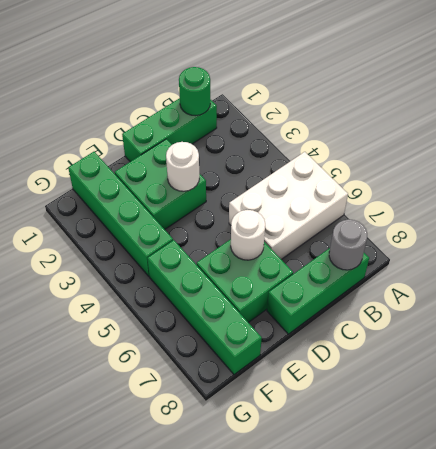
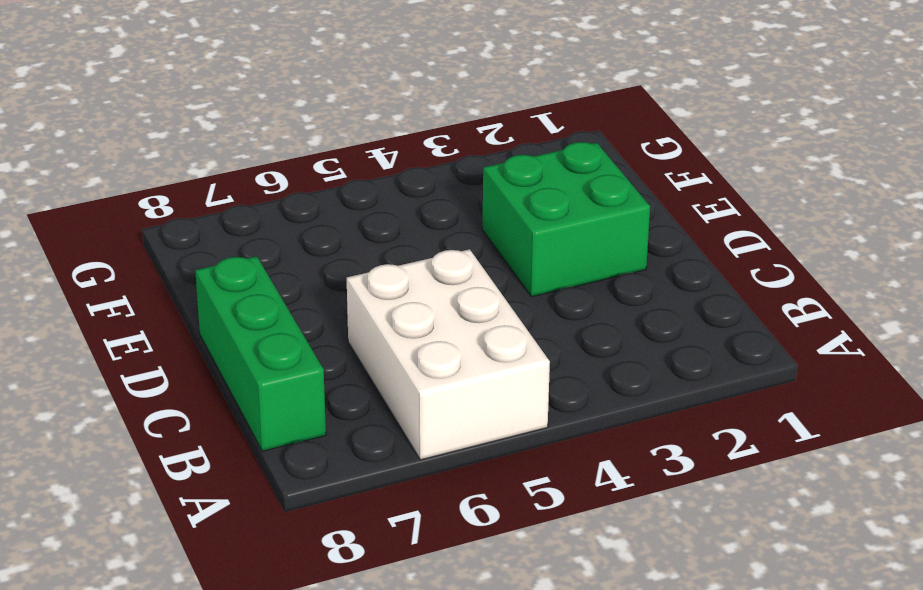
none -> green 1x3 brick [122,98,217,162]
none -> green 2x2 brick [197,239,293,323]

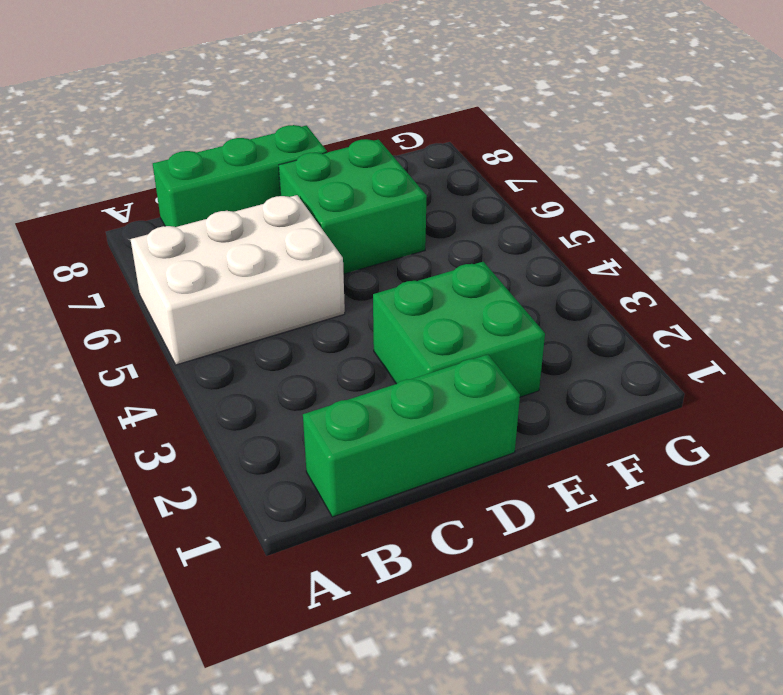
none -> green 1x4 brick [68,152,173,276]
none -> green 1x4 brick [147,240,262,375]

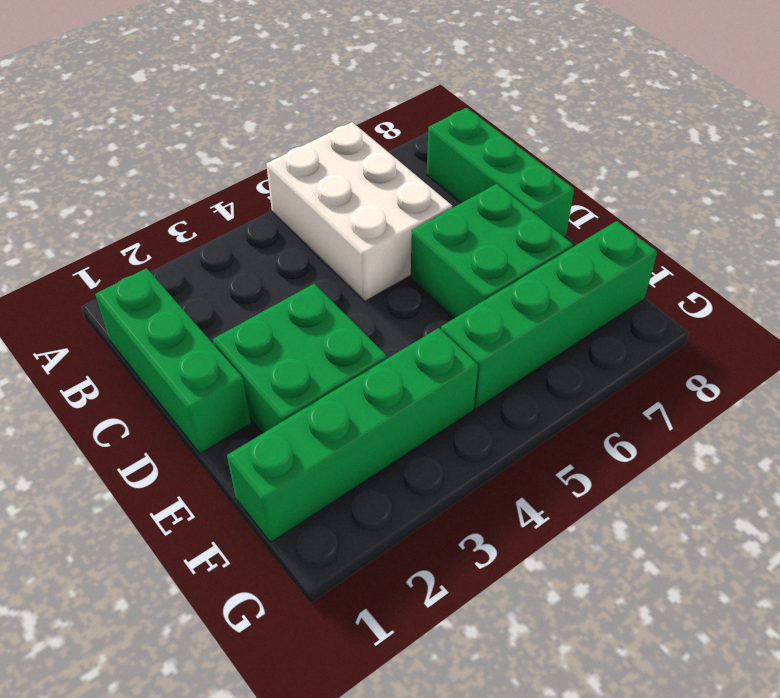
none -> green 1x1 round brick [179,67,210,116]
none -> grey 1x1 round brick [329,219,367,270]

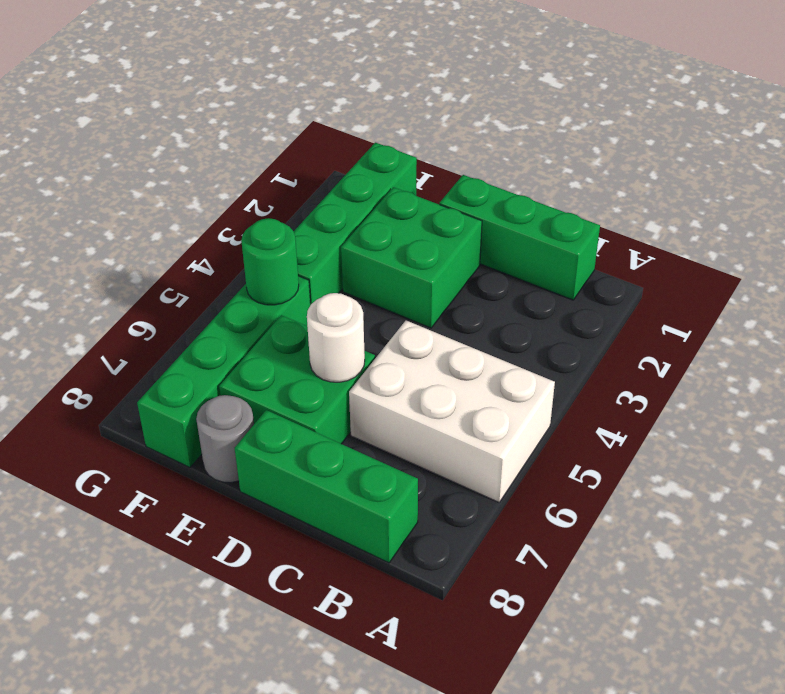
grey 1x1 round brick [196,395,254,482] -> grey 1x1 round brick moved to [329,219,367,270]
green 1x1 round brick [241,218,299,305] -> green 1x1 round brick moved to [179,67,210,116]
none -> white 1x1 round brick [166,142,199,191]

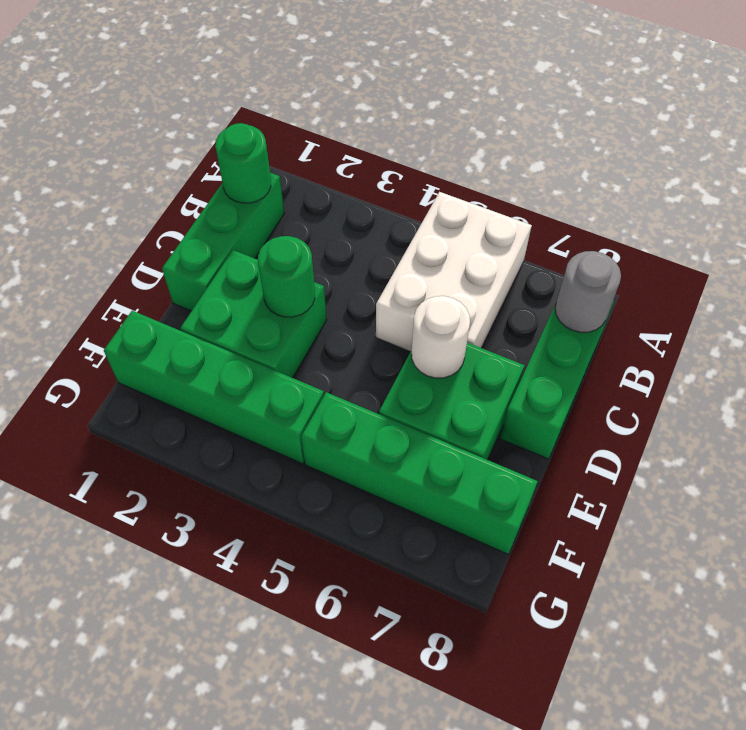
green 1x1 round brick [258,236,315,317] -> white 1x1 round brick [166,142,199,191]

